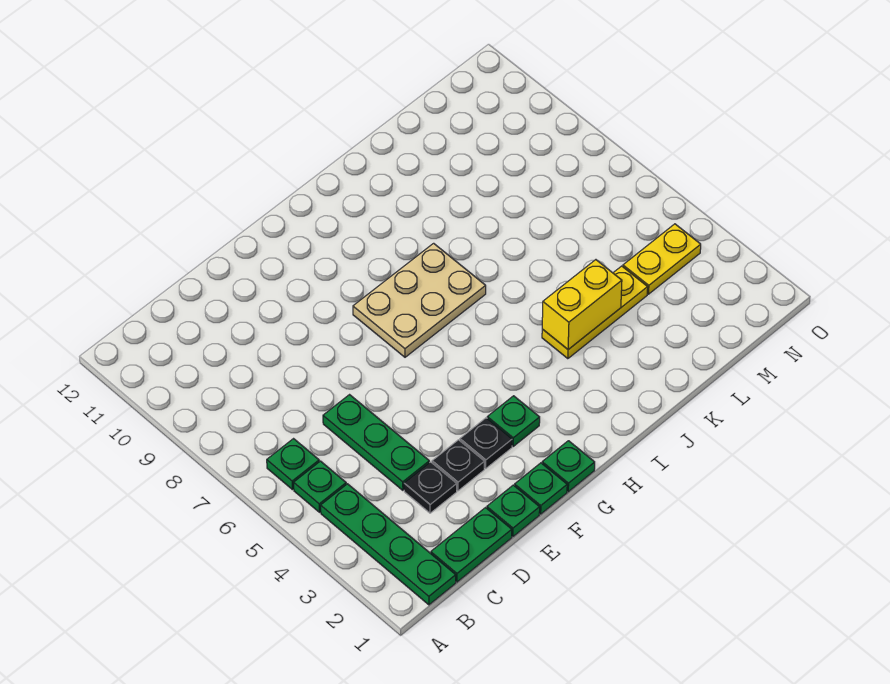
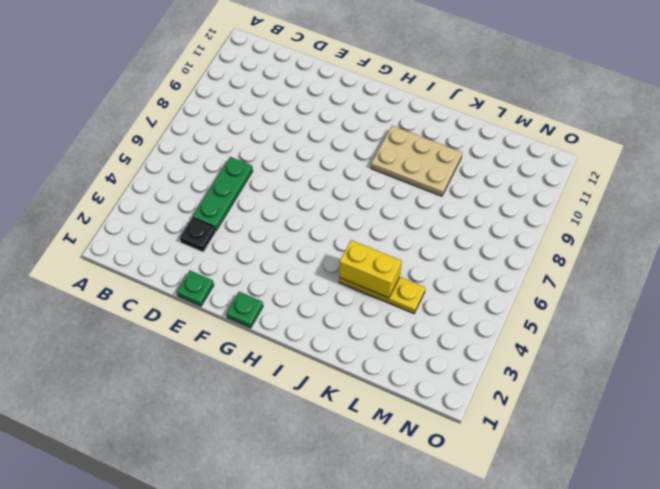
tan 2x3 plate [371,126,462,196] -> tan 2x3 plate moved to [353,243,486,357]
none -> green 1x4 plate [321,484,456,605]
none -> green 1x1 plate [294,461,346,512]
none -> green 1x1 plate [267,439,319,490]

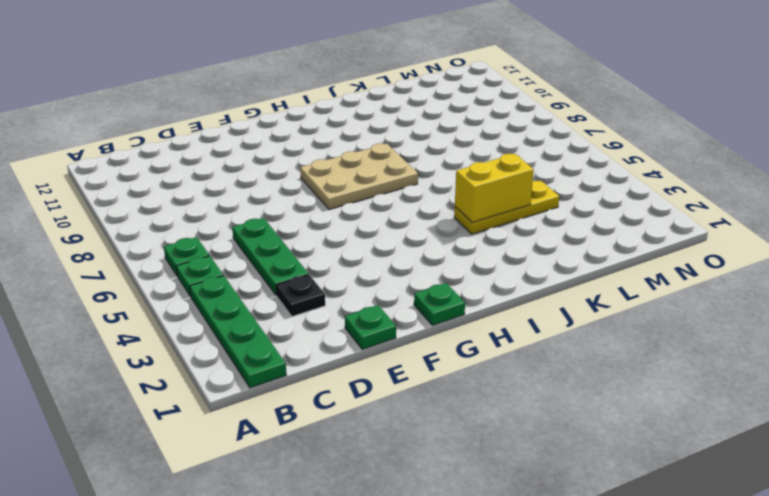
none -> green 1x2 plate [431,508,512,582]
none -> black 1x1 plate [432,440,484,491]
none -> green 1x1 plate [515,463,567,514]

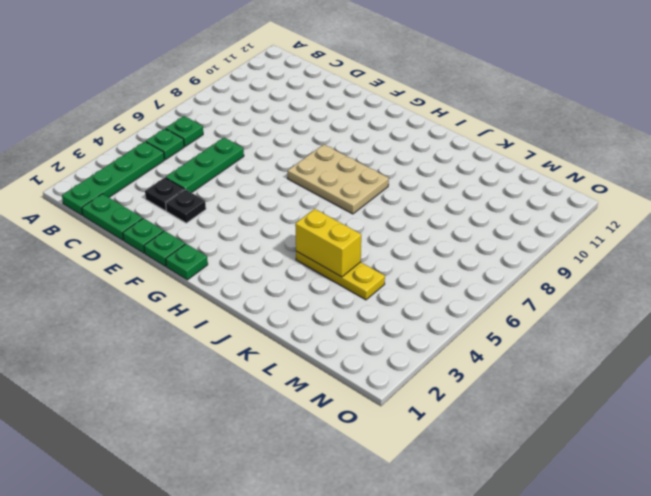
none -> black 1x1 plate [460,418,512,468]
none -> green 1x1 plate [487,396,540,446]
none -> yellow 1x2 plate [623,224,701,294]

